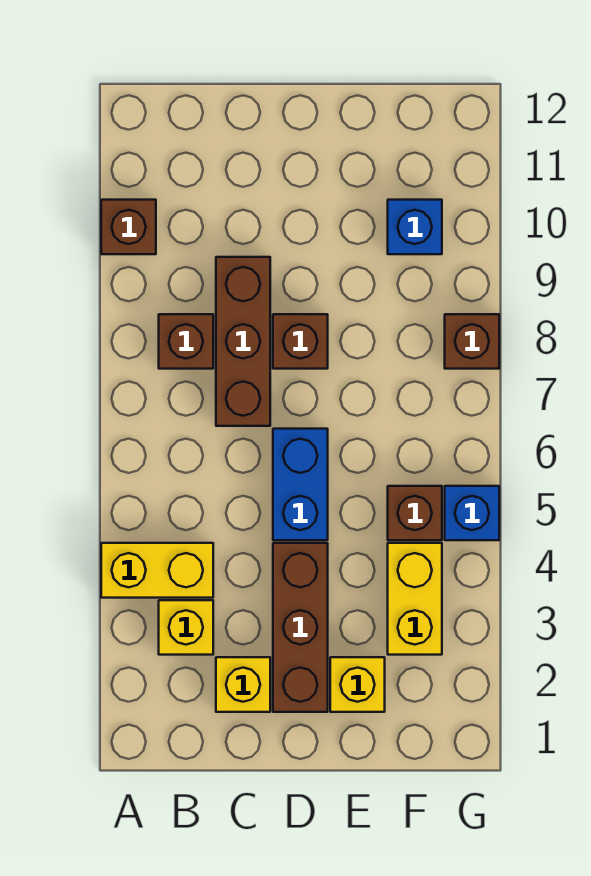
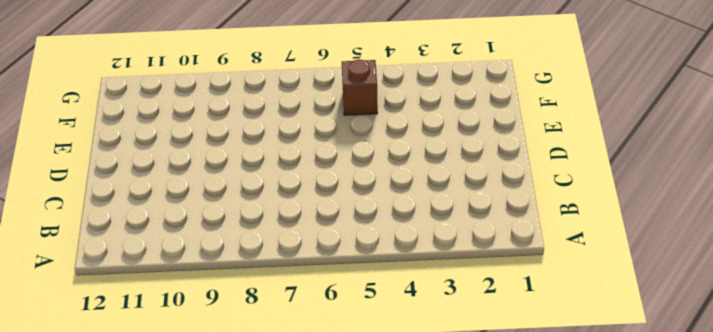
none -> yellow 1x2 brick [101,543,213,598]
none -> brown 1x1 brick [101,200,156,254]
none -> yellow 1x1 brick [159,600,213,655]

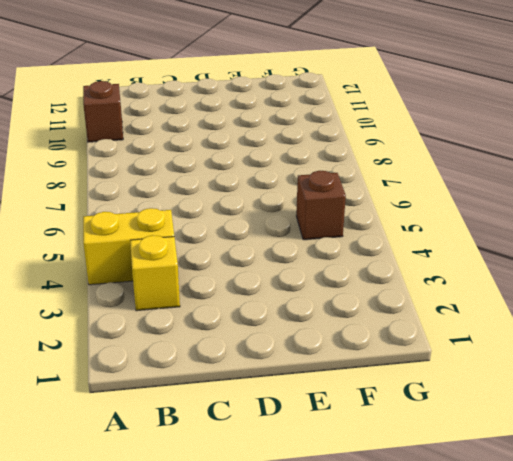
none -> brown 1x1 brick [159,314,213,369]
none -> yellow 1x1 brick [216,657,270,712]
none -> brown 1x3 brick [216,257,270,426]

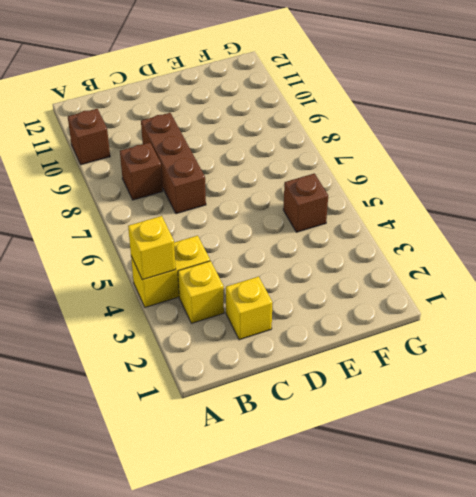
yellow 1x1 brick [128,216,176,280] -> yellow 1x1 brick moved to [330,657,385,712]
none -> brown 1x3 brick [273,543,328,712]
none -> blue 1x2 brick [273,429,328,540]
none -> brown 1x1 brick [273,314,328,369]

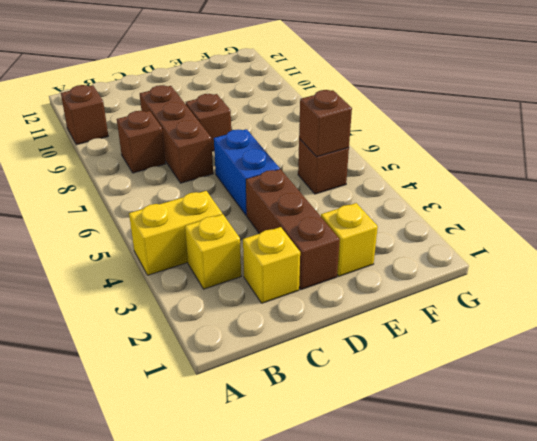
brown 1x1 brick [299,90,352,157] -> brown 1x1 brick moved to [445,314,499,369]
none -> yellow 1x2 brick [388,543,442,655]
none -> blue 1x1 brick [388,200,442,254]
none -> blue 1x1 brick [445,486,499,540]

